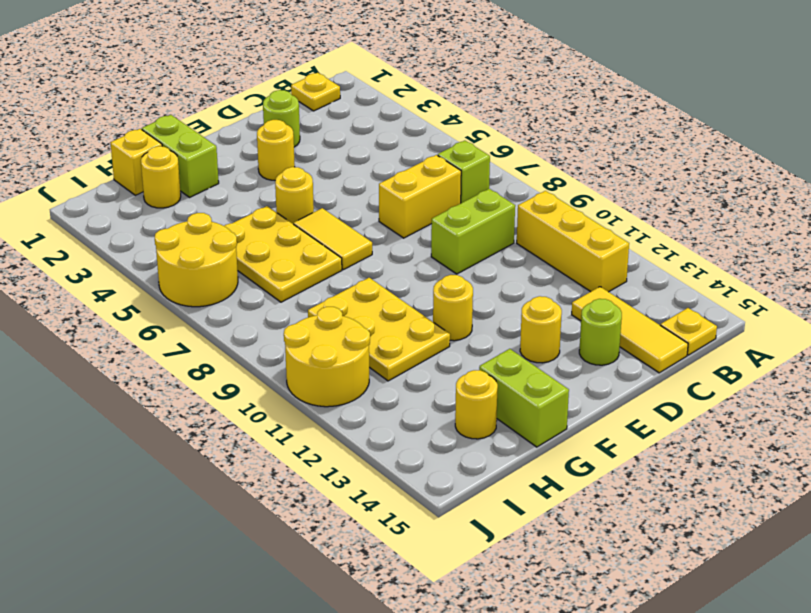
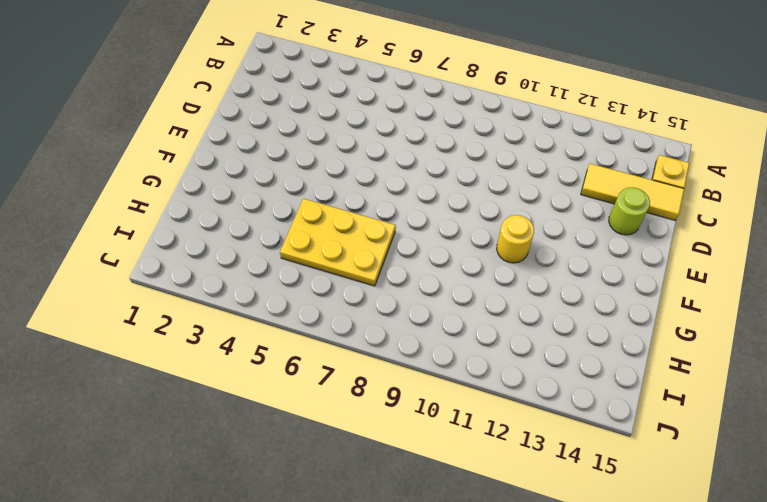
none -> yellow 1x1 plate [291,73,340,111]
none -> lime 1x1 brick [438,141,490,203]
none -> yellow 1x3 brick [517,191,629,292]

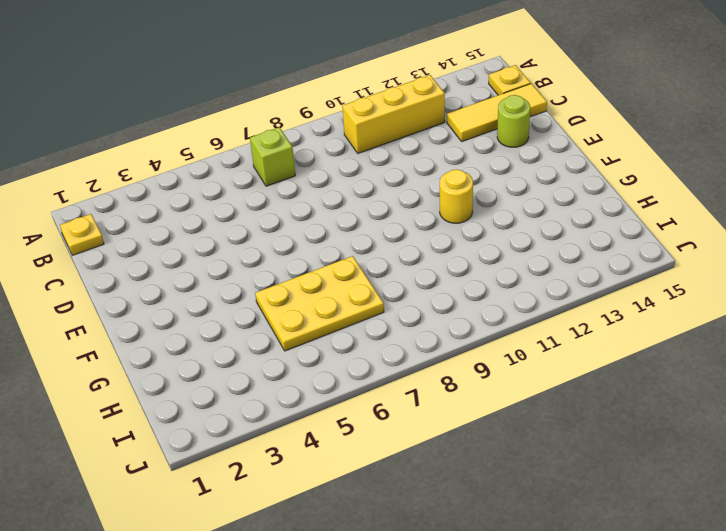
none -> yellow 1x2 brick [379,155,461,238]
none -> lime 1x2 brick [431,189,515,274]
none -> lime 1x1 round brick [263,90,300,147]

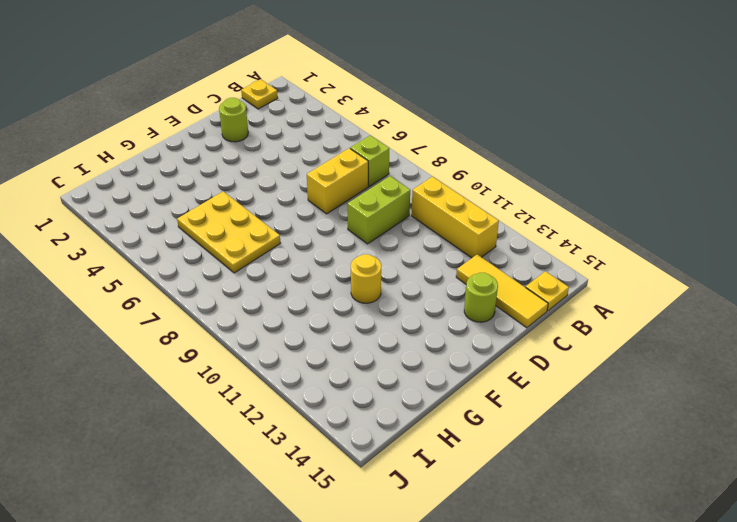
none -> yellow 1x1 round brick [257,120,295,180]
none -> yellow 1x1 round brick [520,296,562,363]
none -> yellow 1x1 round brick [275,167,314,224]

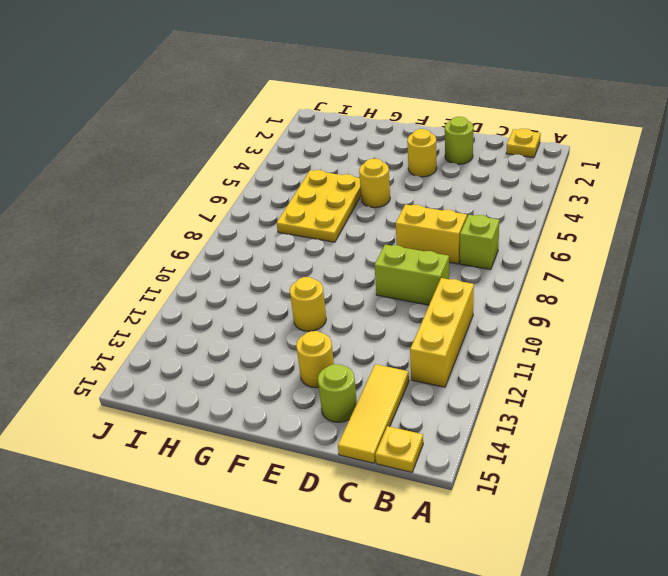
none -> yellow 1x2 tile [293,208,372,270]
none -> lime 1x2 brick [142,115,219,197]
none -> yellow 2x3 plate [308,278,450,381]

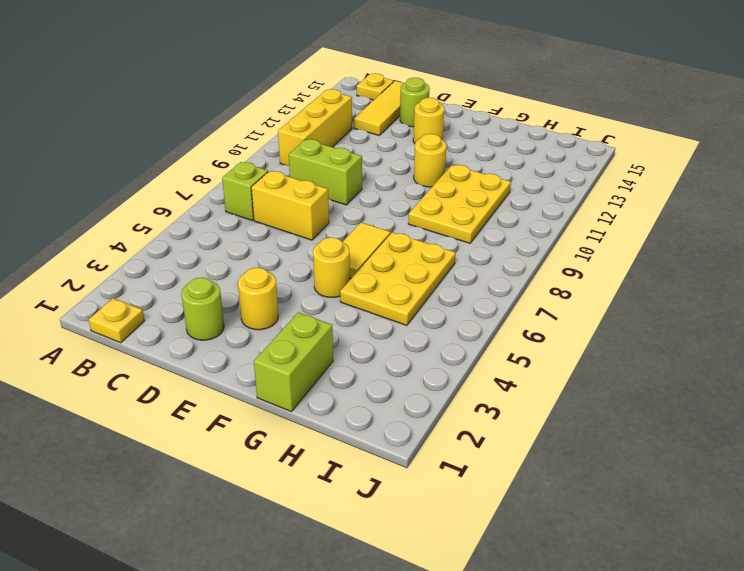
none -> lime 1x2 brick [479,349,569,447]
none -> yellow 1x1 brick [111,129,162,195]
none -> yellow 1x1 round brick [141,146,181,208]

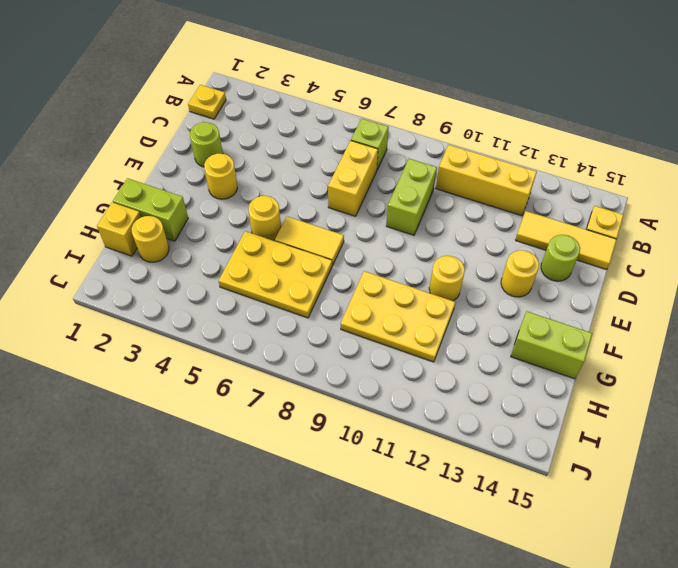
none -> yellow 1x1 round brick [455,370,498,439]
none -> yellow 2x2 round brick [155,213,238,307]
none -> yellow 2x2 round brick [284,307,370,407]

